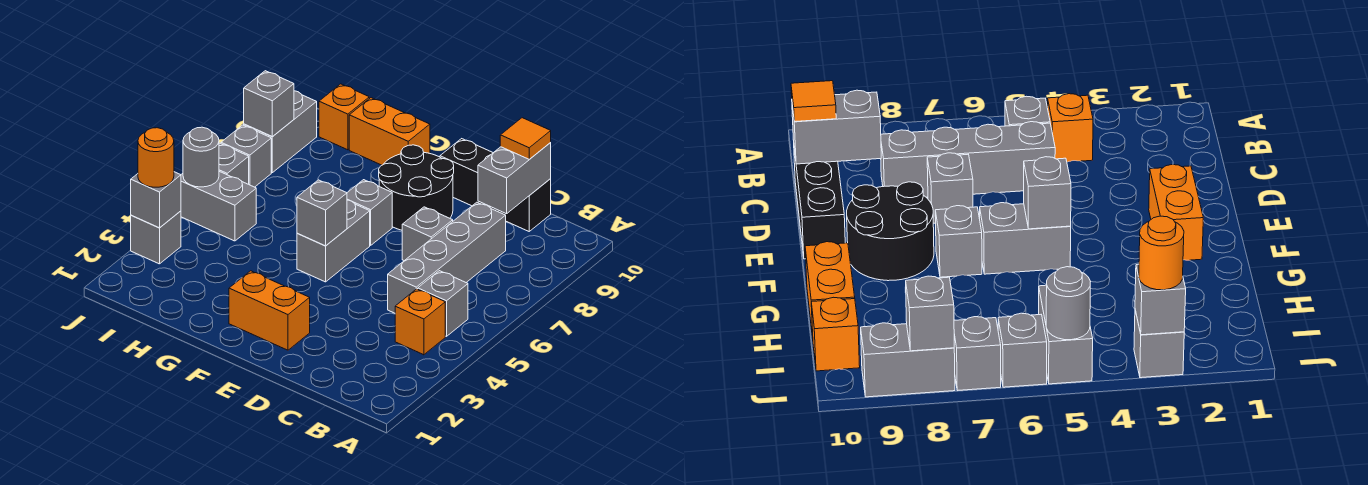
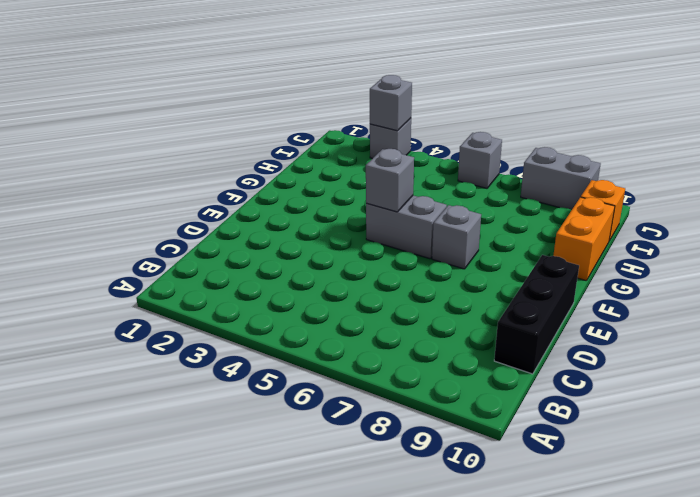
none -> orange 1x1 brick [395,289,445,355]
none -> grey 1x1 brick [418,271,468,336]
none -> grey 1x4 brick [388,202,506,313]

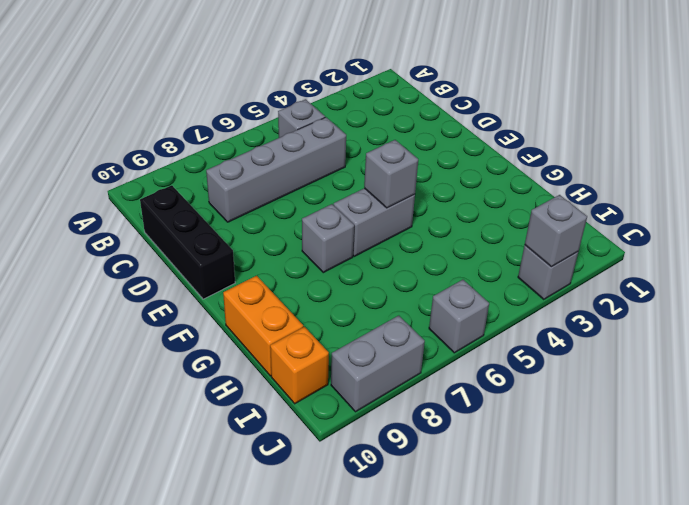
none -> orange 1x1 brick [395,289,445,355]
none -> grey 1x1 brick [402,207,453,261]
none -> orange 1x2 brick [229,271,310,350]

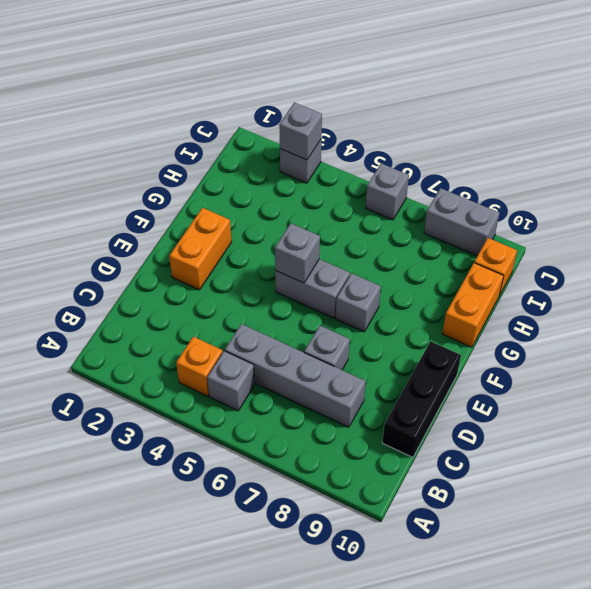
none -> black 2x2 round brick [379,145,454,230]
none -> grey 1x2 brick [181,171,256,241]
none -> grey 1x1 brick [221,125,271,187]

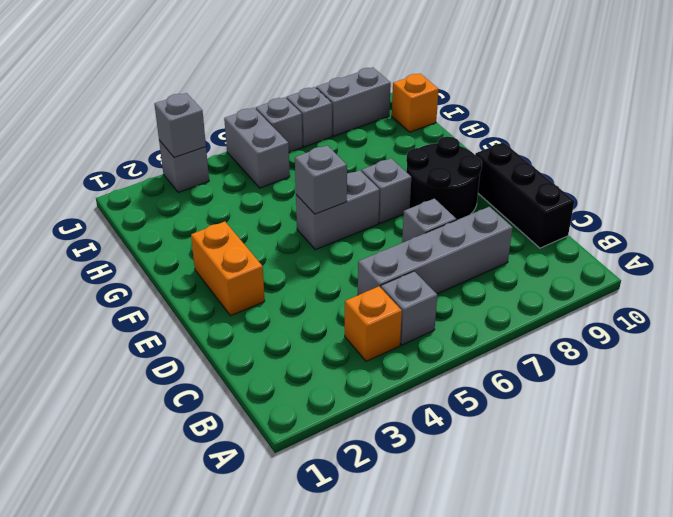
none -> orange 1x2 brick [349,98,430,165]
none -> grey 1x2 brick [478,143,551,214]
none -> grey 1x1 round brick [183,127,219,187]

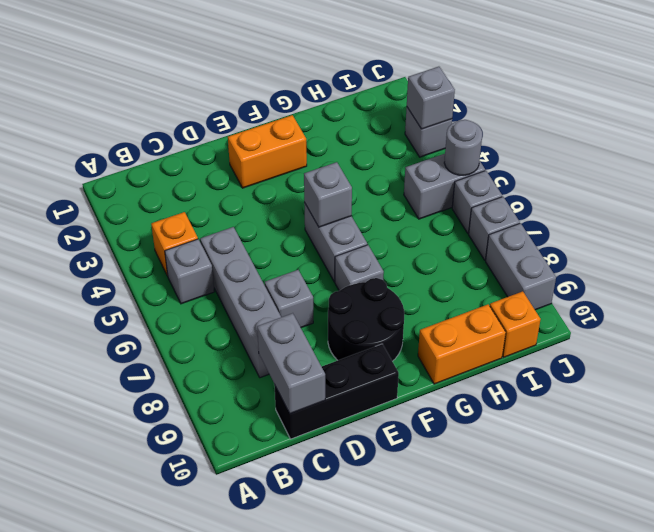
none -> grey 1x1 brick [244,71,294,137]
none -> orange 1x1 tile [500,118,551,159]
none -> orange 1x1 round brick [138,128,174,187]

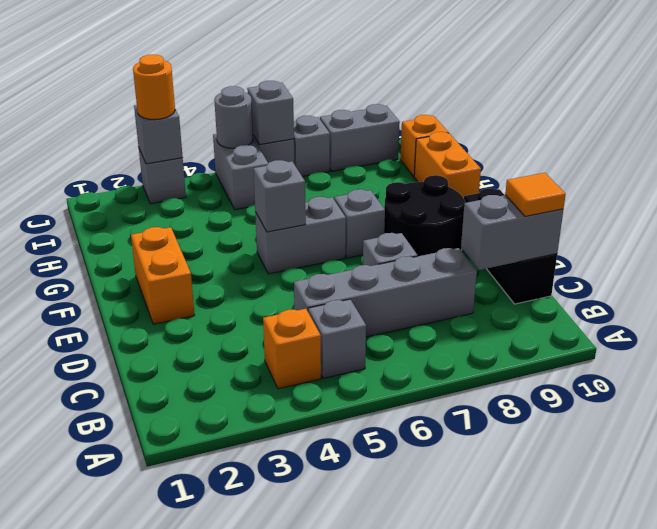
grey 1x1 brick [247,81,294,145] -> grey 1x1 brick moved to [244,71,294,137]

